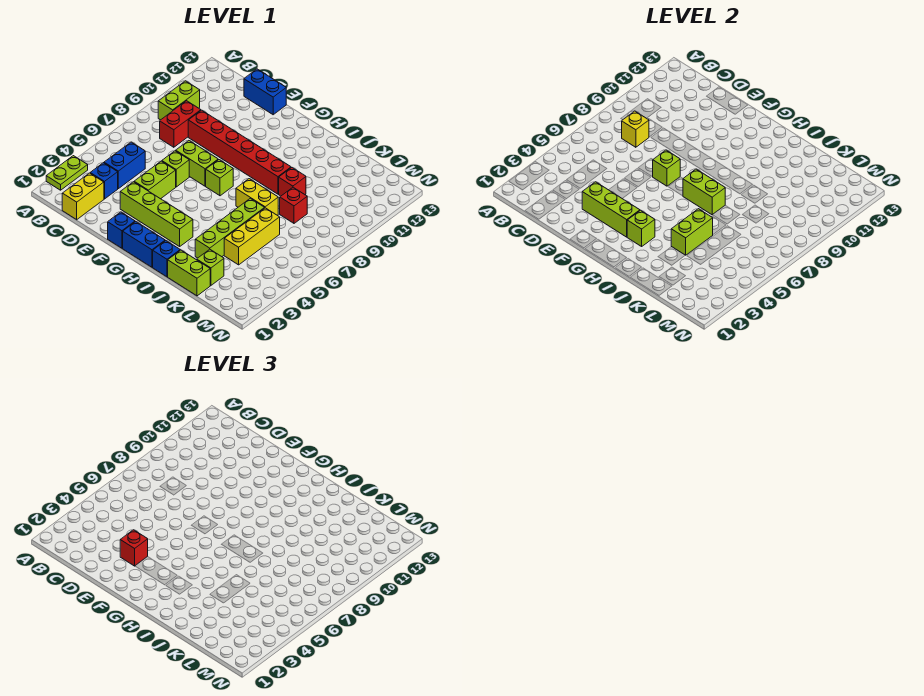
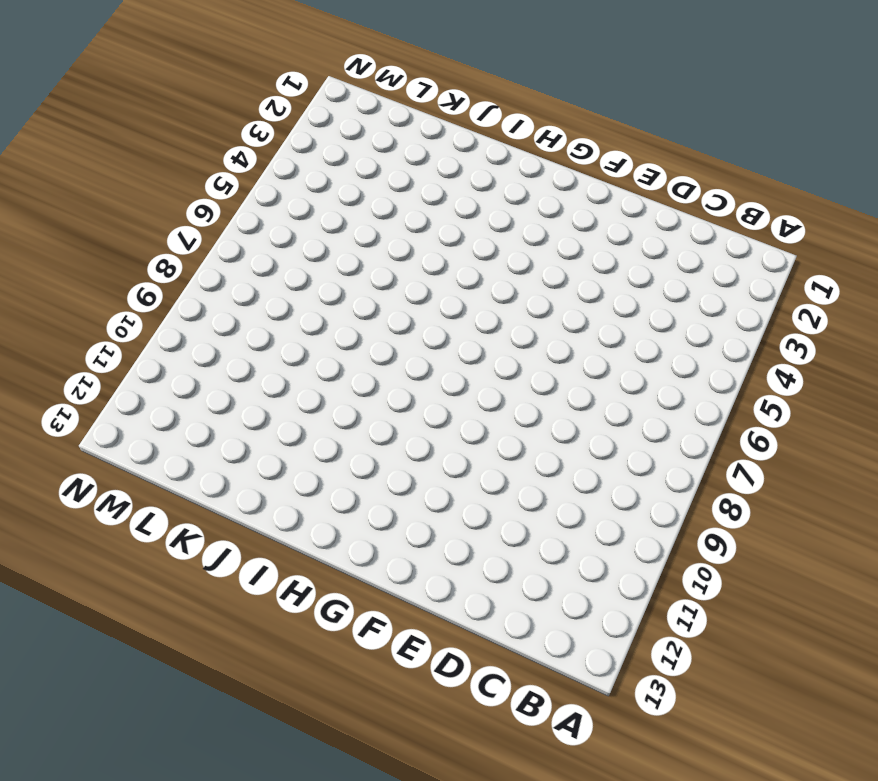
none -> lime 1x2 plate [46,156,88,190]
none -> lime 1x2 brick [158,81,200,120]
none -> yellow 1x2 brick [62,173,104,220]
none -> blue 1x1 brick [90,163,118,199]

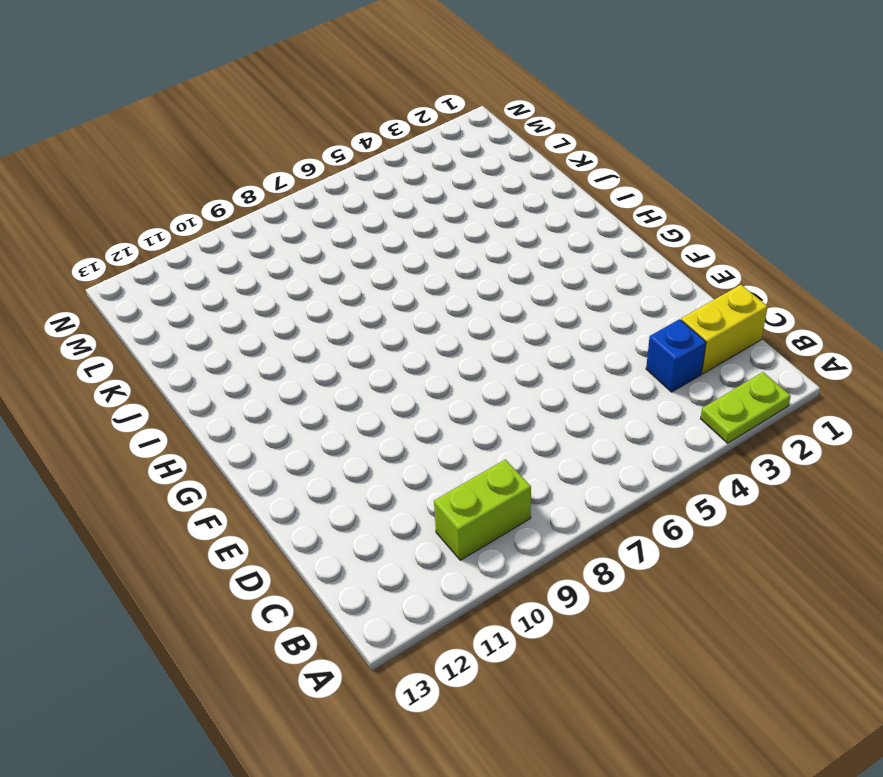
none -> blue 1x2 brick [104,142,145,189]
none -> red 1x2 brick [160,101,201,147]
none -> red 1x6 brick [188,110,291,194]
none -> blue 1x2 brick [244,69,286,115]

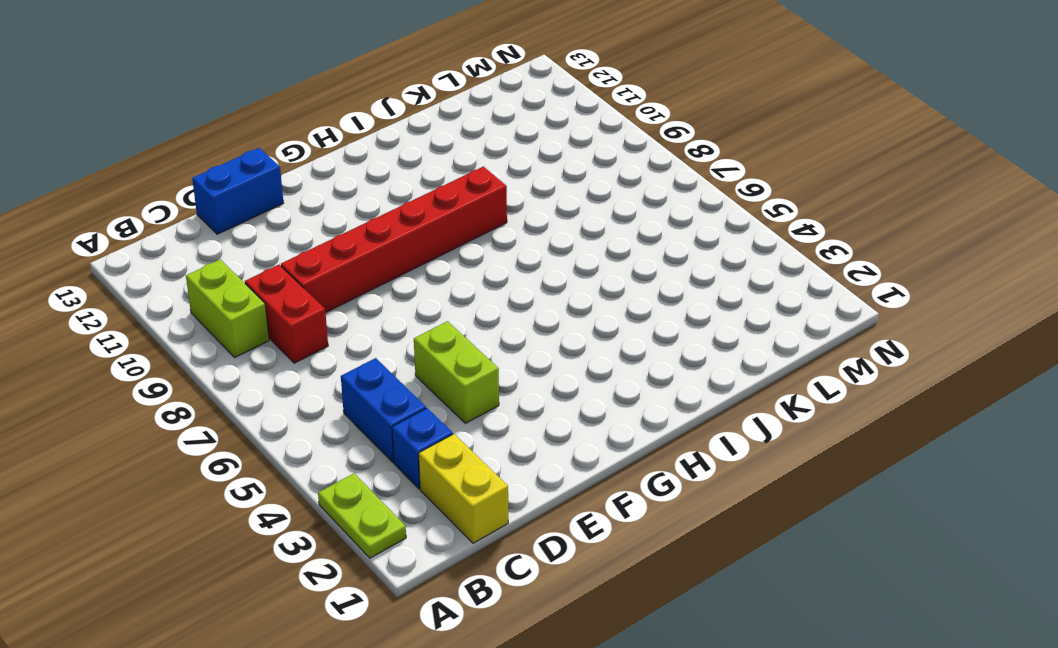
none -> lime 1x4 brick [120,182,193,246]
none -> lime 1x1 brick [162,151,189,187]
none -> lime 1x2 brick [176,141,218,186]
none -> blue 1x1 brick [108,212,135,248]

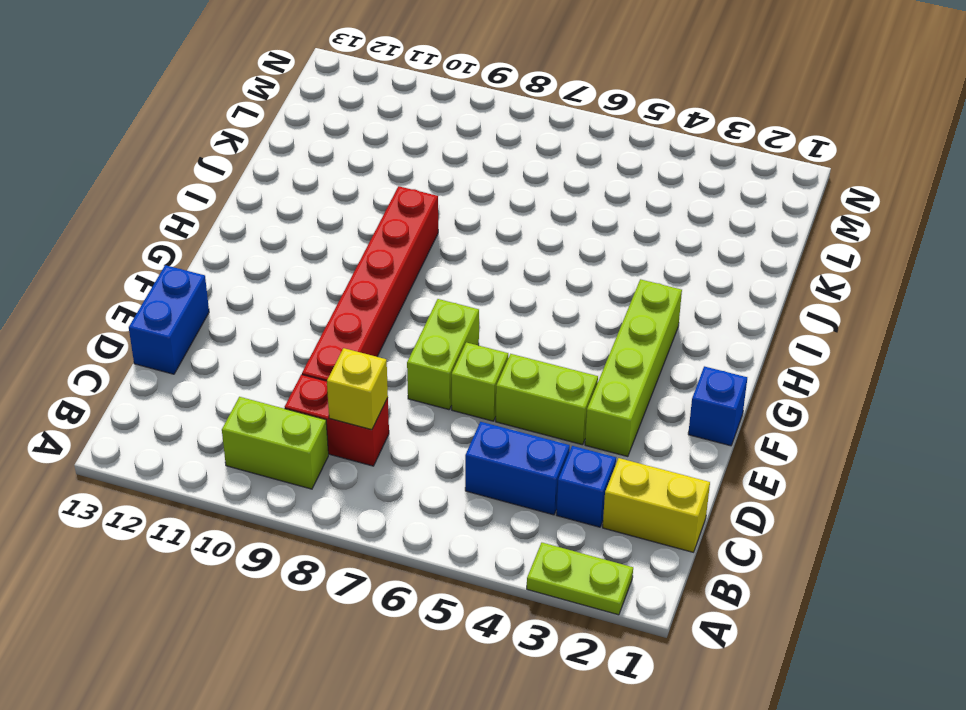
none -> blue 1x2 brick [123,222,165,267]
none -> lime 1x1 brick [206,160,233,196]
none -> blue 1x1 brick [153,241,180,277]
none -> yellow 1x2 brick [236,179,278,215]

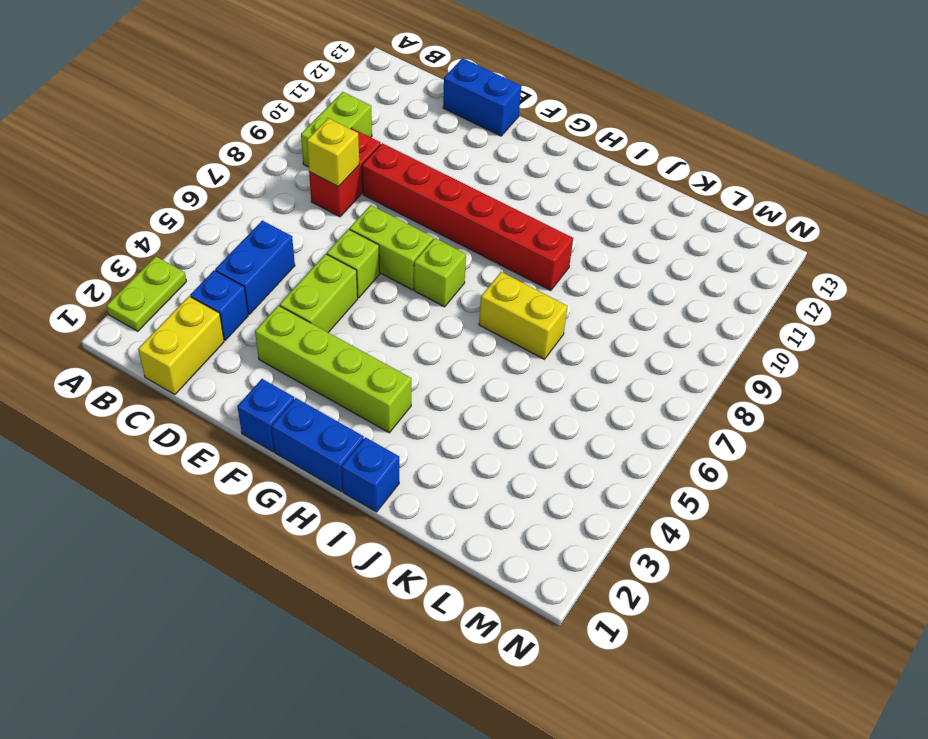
none -> lime 1x2 brick [168,250,210,296]
none -> lime 1x4 brick [195,198,264,258]
none -> red 1x1 brick [279,168,306,196]
none -> lime 1x1 brick [197,249,224,285]

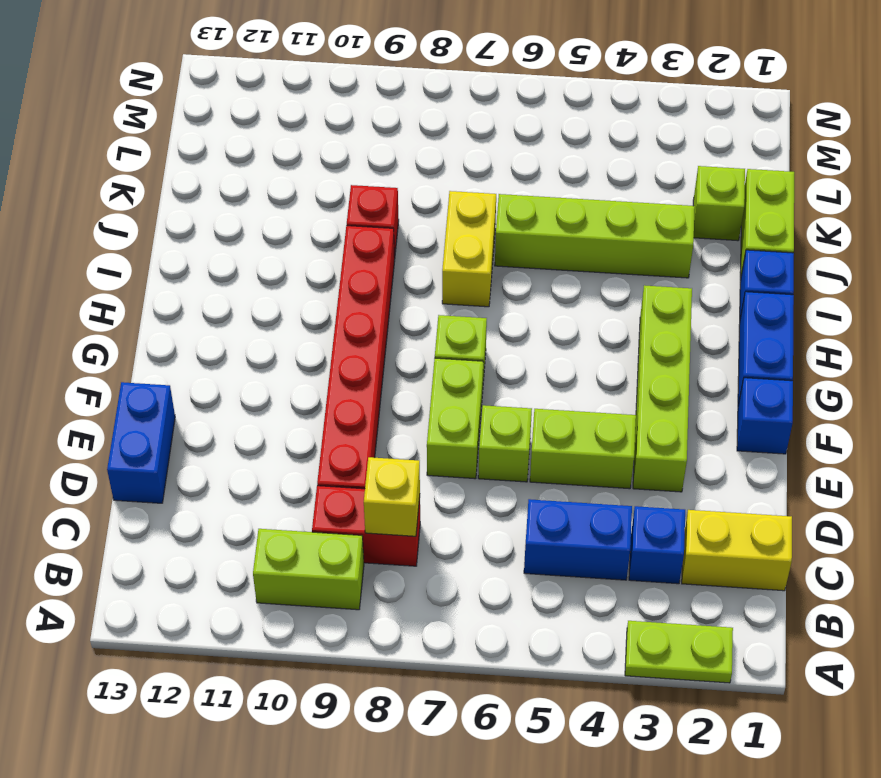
none -> yellow 1x3 brick [224,208,280,265]
none -> red 1x1 brick [280,187,307,223]
none -> lime 1x3 brick [582,182,640,237]
none -> lime 1x1 brick [653,150,680,186]

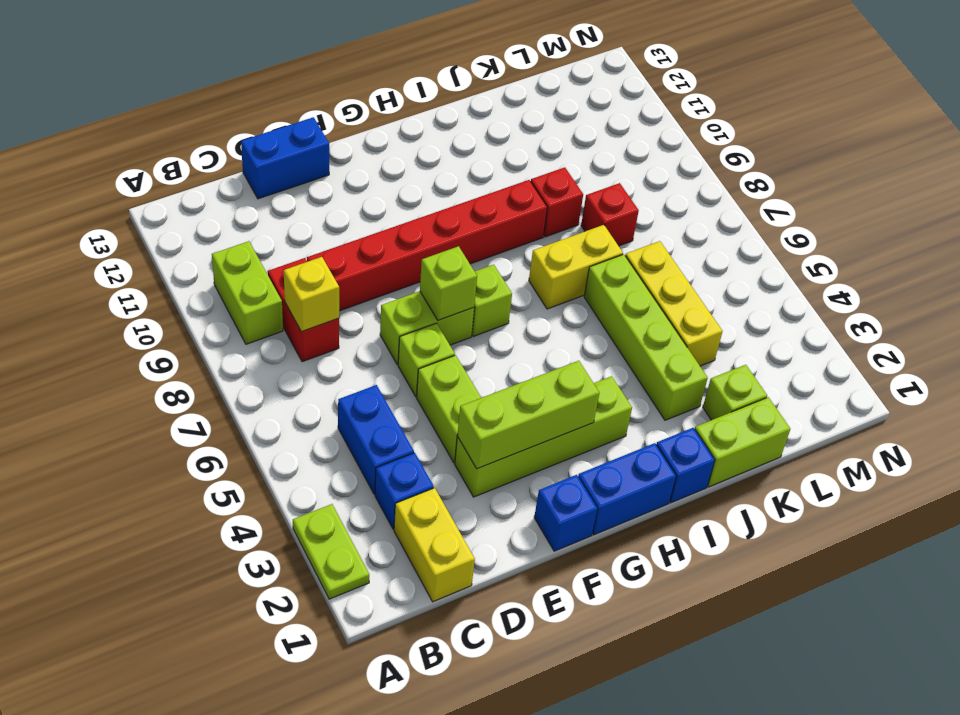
none -> lime 1x1 brick [627,210,655,246]
none -> lime 1x2 brick [683,169,725,215]
none -> lime 1x2 brick [671,209,713,255]
none -> red 1x1 brick [120,530,148,566]

